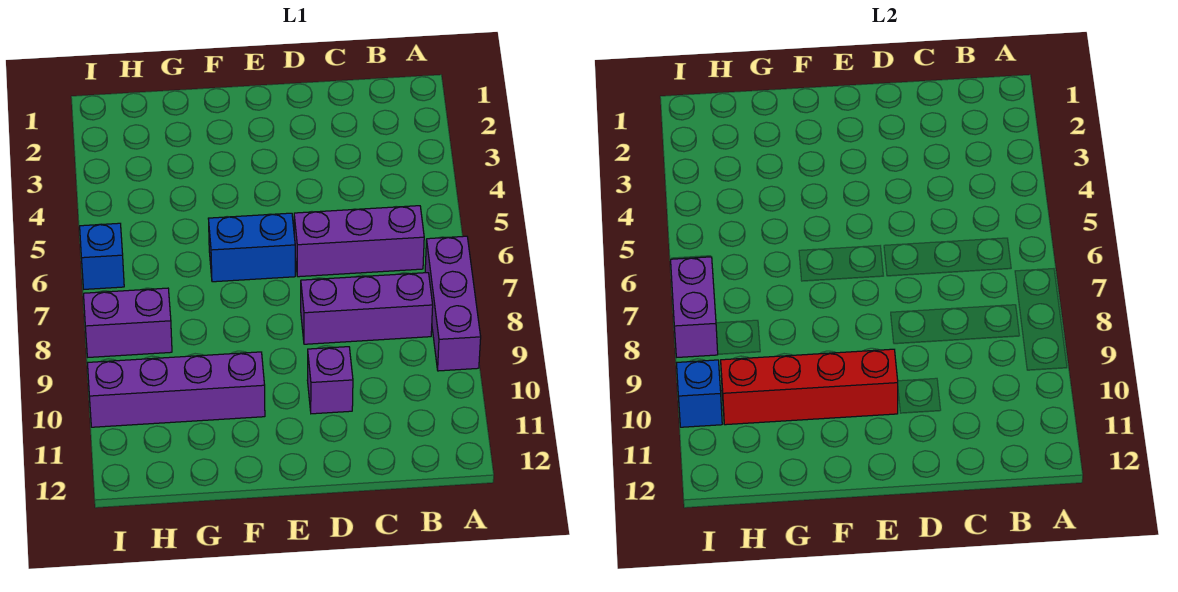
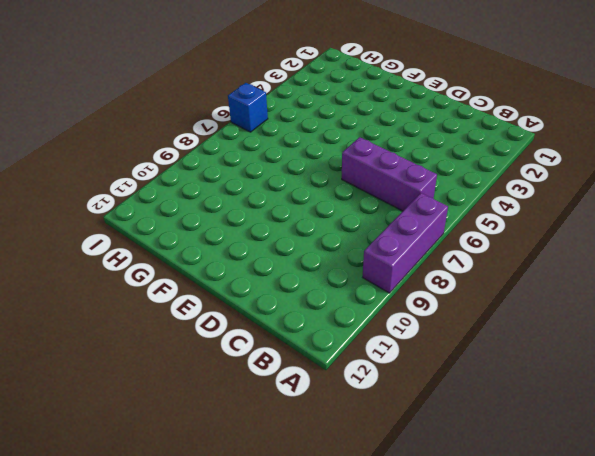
none -> purple 1x3 brick [301,273,433,344]
none -> purple 1x1 brick [307,347,353,414]

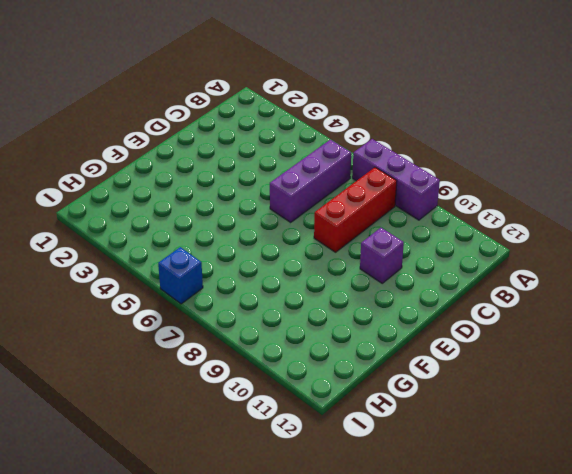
red 1x3 brick [314,167,397,252] -> purple 1x3 brick [301,273,433,344]
none -> blue 1x2 brick [208,213,295,282]
none -> purple 1x4 brick [88,352,265,427]

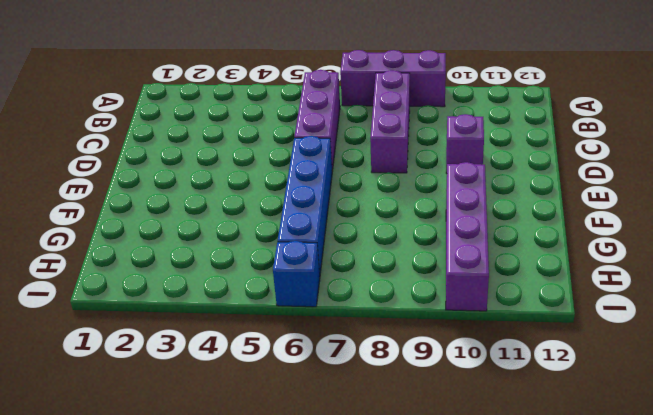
blue 1x4 brick [278,136,332,273] -> blue 1x2 brick [208,213,295,282]
none -> purple 1x2 brick [84,288,172,357]
none -> red 1x4 brick [721,349,898,425]

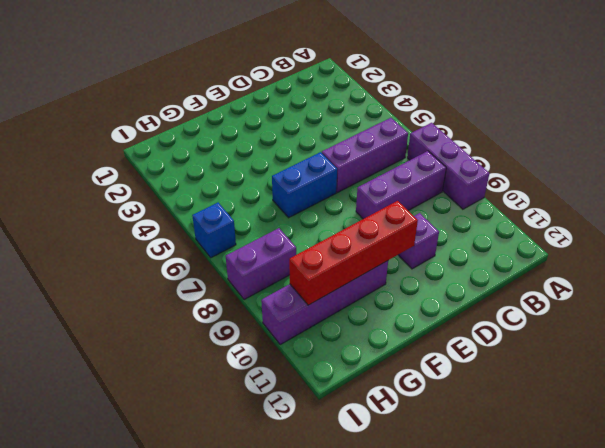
none -> purple 1x2 brick [671,257,718,357]
none -> blue 1x1 brick [677,360,722,427]

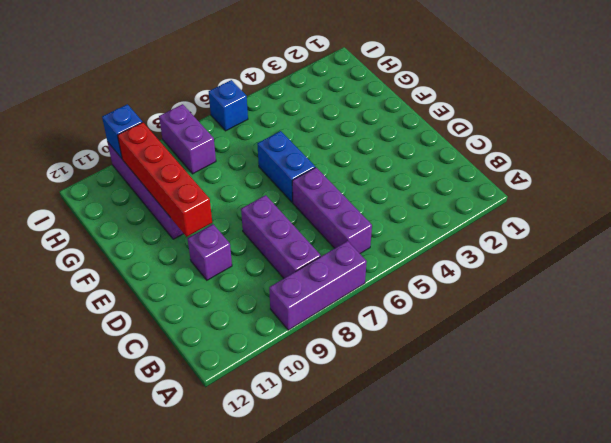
none -> purple 1x2 brick [671,257,718,357]

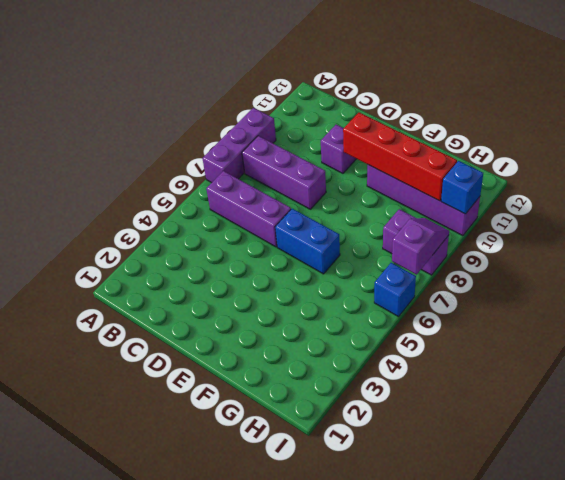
purple 1x2 slope [392,218,449,275] -> purple 1x2 brick [671,257,718,357]

